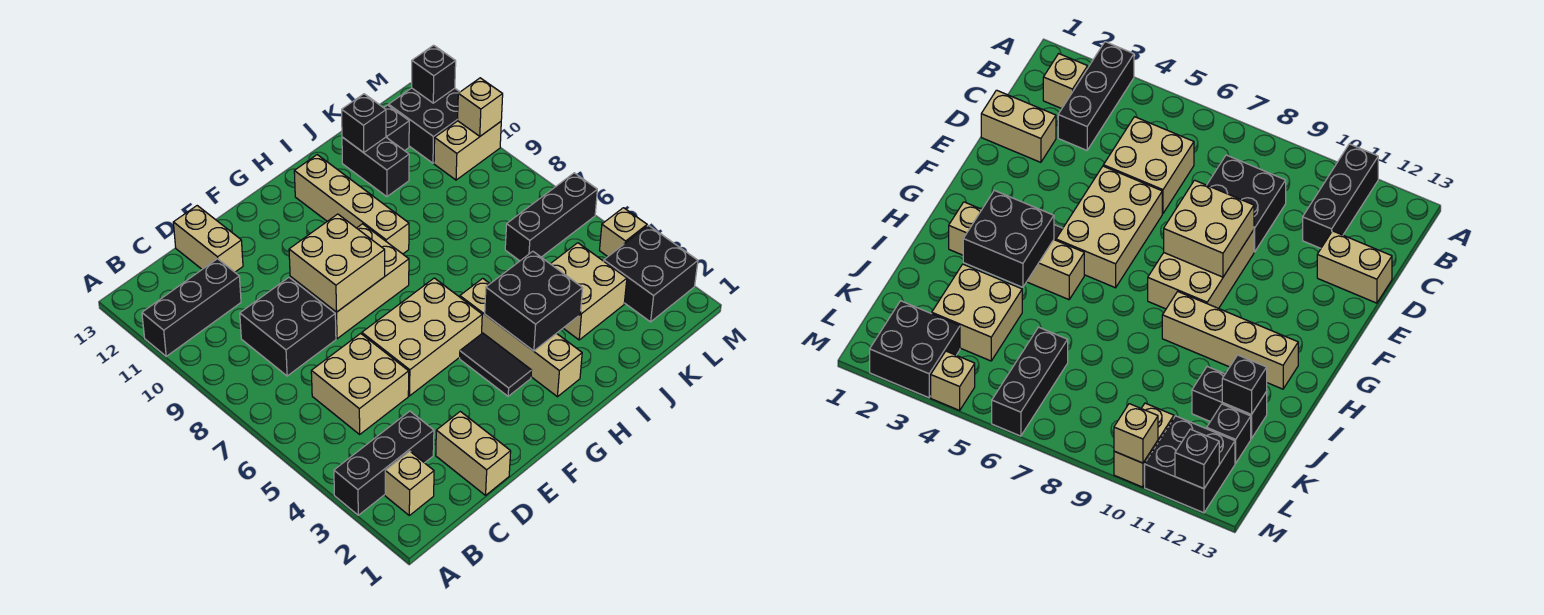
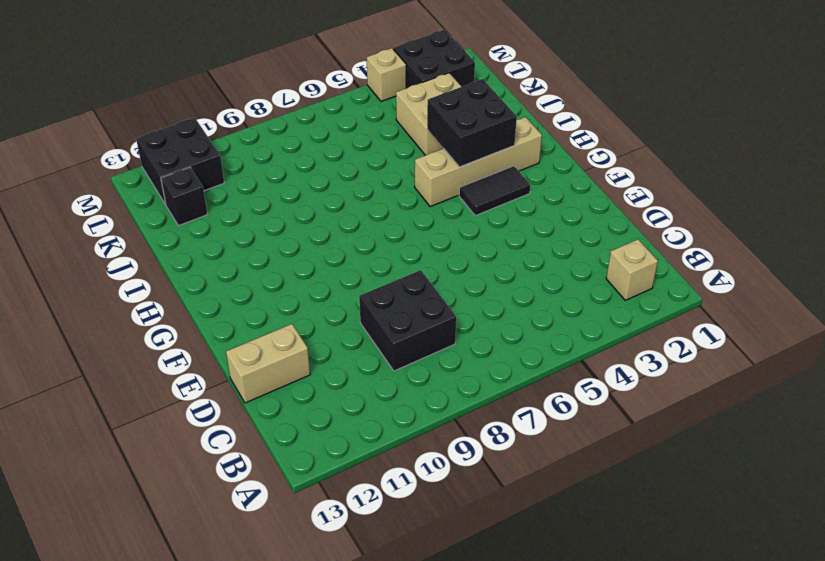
none -> black 1x3 brick [334,411,434,515]
none -> black 1x3 brick [142,259,241,356]
none -> tan 2x2 brick [311,333,409,434]

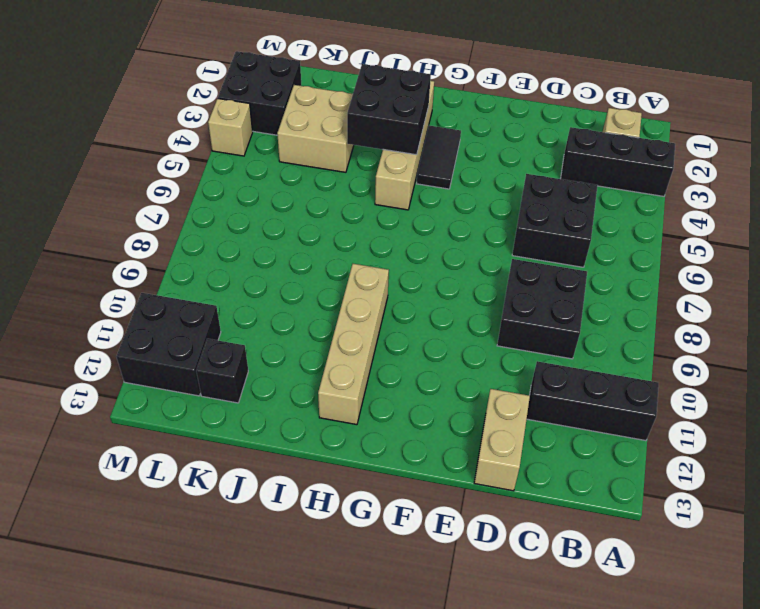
black 2x2 brick [512,174,598,267] -> tan 2x2 brick [311,333,409,434]
none -> tan 1x2 brick [436,411,511,495]
none -> tan 2x3 brick [362,278,482,396]
none -> tan 2x3 brick [290,224,409,339]

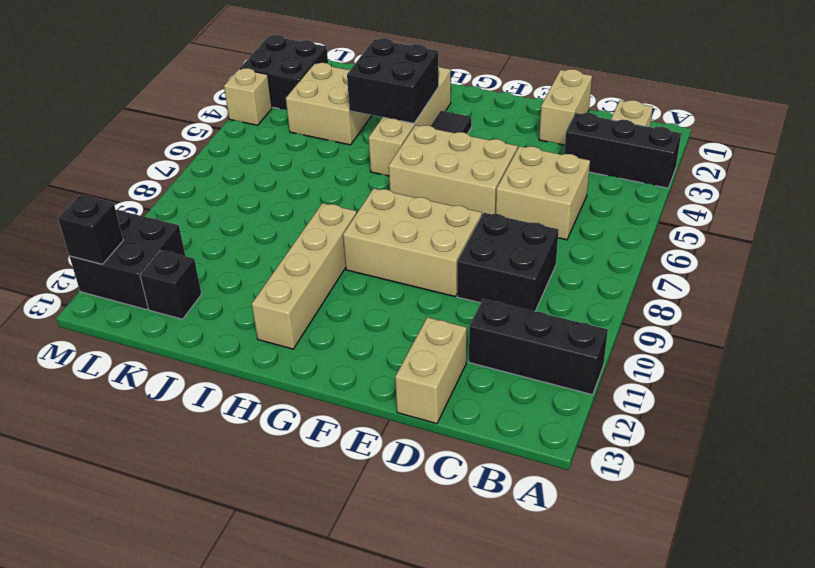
none -> black 1x2 brick [342,137,409,197]
none -> black 1x3 brick [505,173,597,261]
none -> tan 1x2 brick [434,121,501,180]

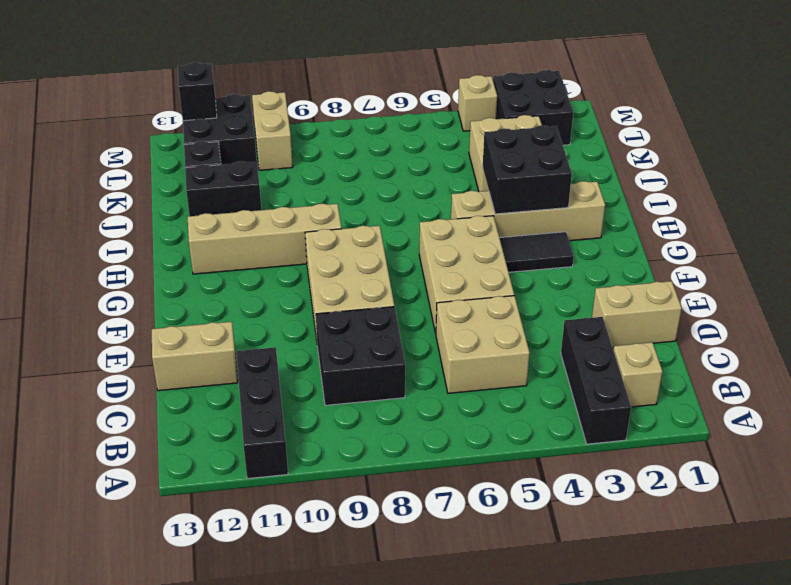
none -> black 1x3 brick [505,173,597,261]
none -> tan 2x2 brick [289,214,385,312]
none -> black 1x1 brick [342,94,386,153]

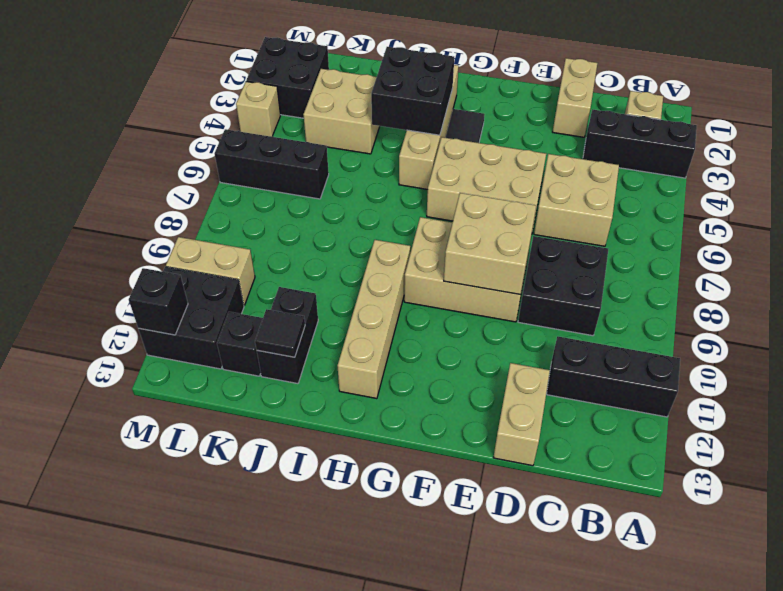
black 1x1 tile [255,309,305,357] -> black 1x1 brick [342,94,386,153]
none -> tan 1x1 brick [458,78,503,136]

